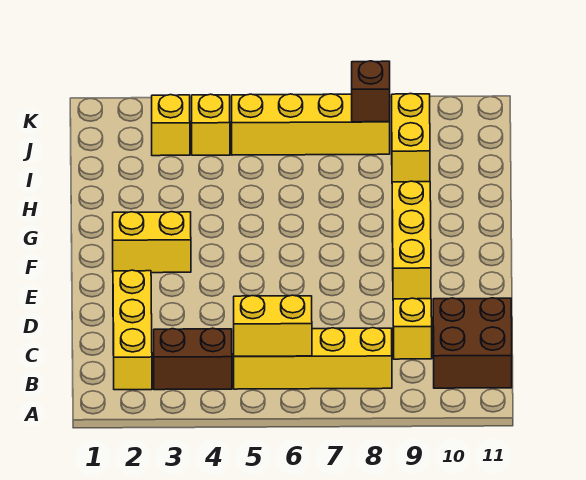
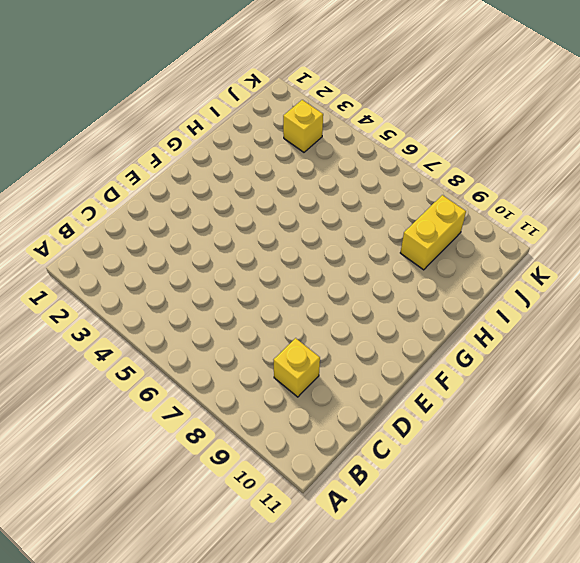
none -> yellow 1x3 brick [113,270,152,390]
none -> brown 1x2 brick [154,328,232,390]
none -> yellow 1x4 brick [234,328,392,389]

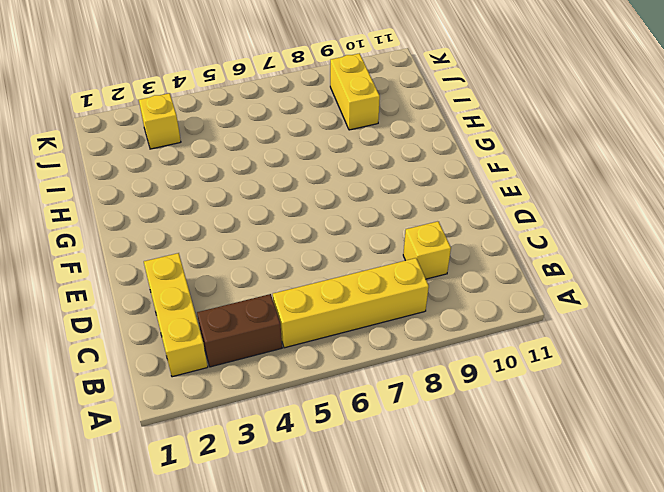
none -> brown 2x2 brick [433,298,512,388]
none -> yellow 1x3 brick [392,181,431,299]
none -> yellow 1x2 brick [113,212,191,273]

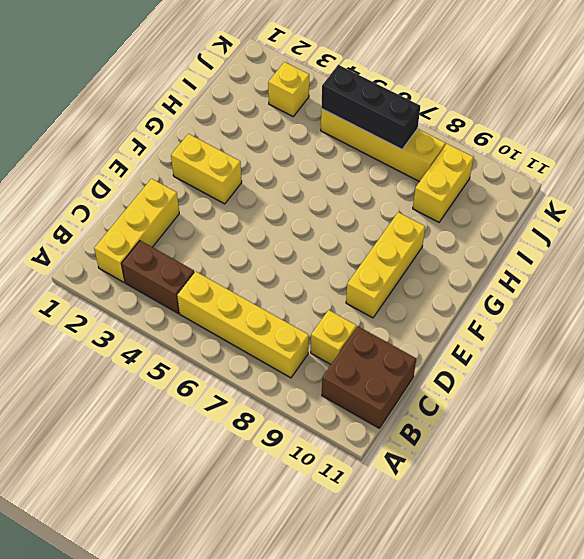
black 1x3 brick [321,65,420,149] -> none
none -> yellow 1x1 brick [192,94,230,155]
none -> yellow 1x2 brick [234,295,312,356]
none -> brown 1x1 brick [352,61,390,122]

